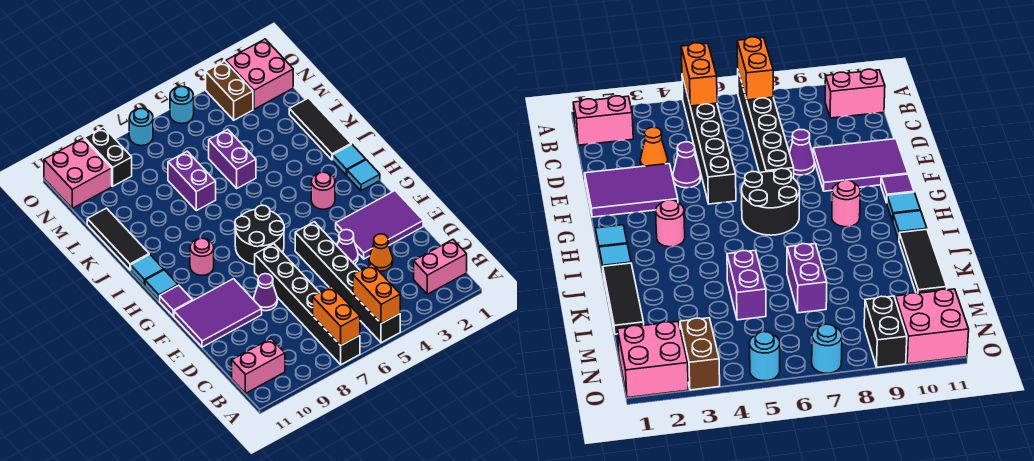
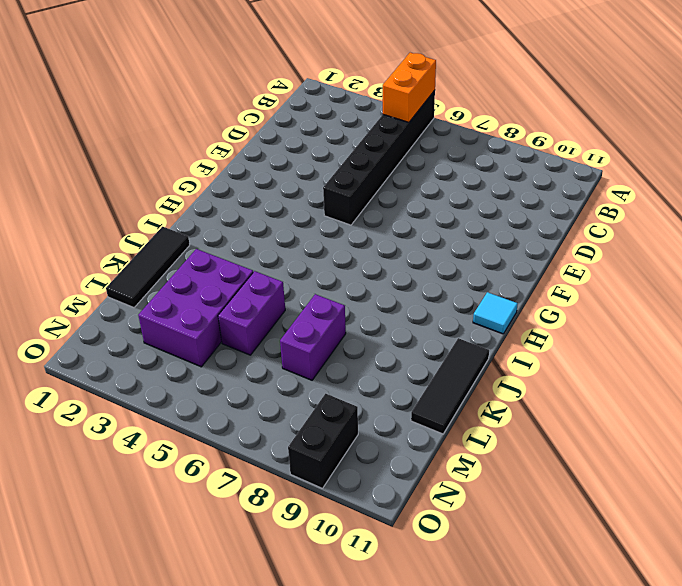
purple 2x3 brick [138,249,253,367] -> none
none -> black 1x6 brick [255,244,360,365]
none -> pink 1x2 brick [414,239,467,294]
none -> pink 1x2 brick [232,339,285,393]

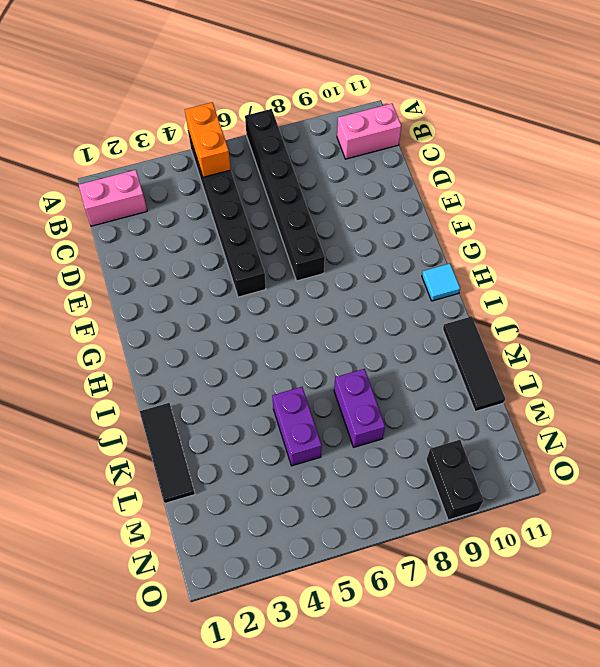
none -> orange 1x1 cone [369,234,393,271]
none -> purple 2x3 tile [336,191,423,259]
none -> purple 1x1 cone [337,230,358,264]

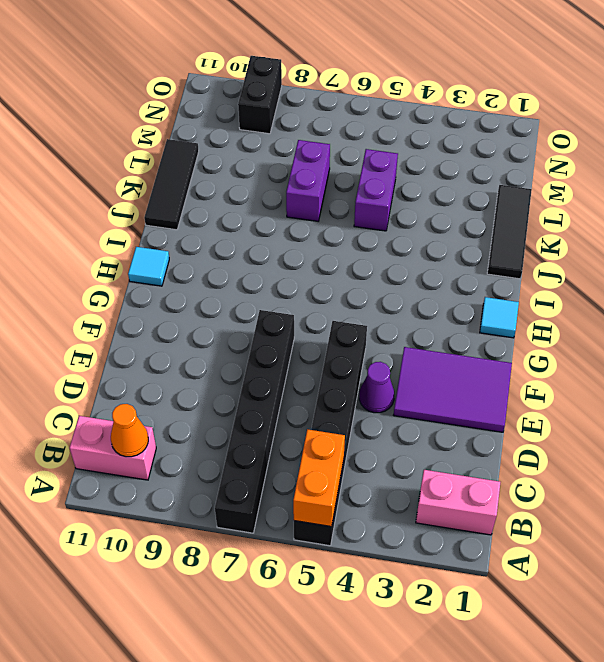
orange 1x1 cone [111,404,148,457] -> orange 1x1 cone moved to [369,234,393,271]
none -> purple 1x1 cone [254,274,277,311]
none -> purple 2x3 tile [174,279,262,347]
none -> black 2x2 round brick [235,205,284,265]

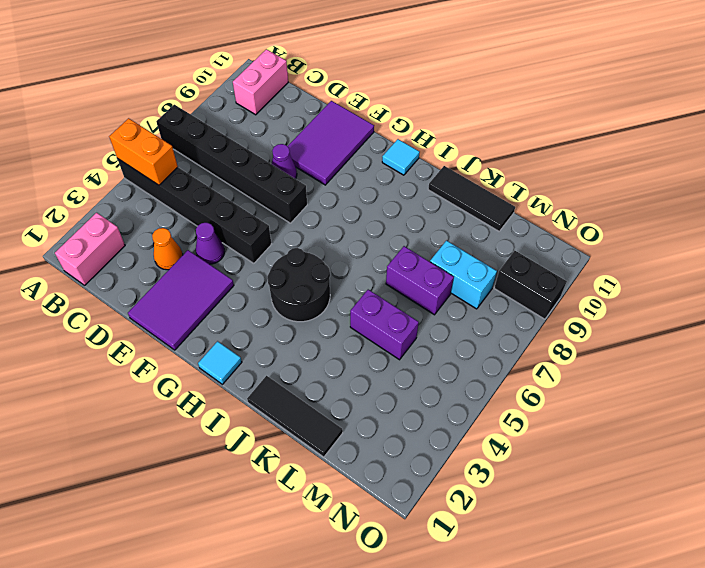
black 2x2 round brick [267,248,330,322] -> black 2x2 round brick moved to [235,205,284,265]
cyan 1x2 brick [430,241,497,309] -> none
none -> purple 1x1 tile [160,285,192,316]
none -> pink 1x1 round brick [311,172,335,209]
none -> pink 1x1 round brick [190,238,214,275]

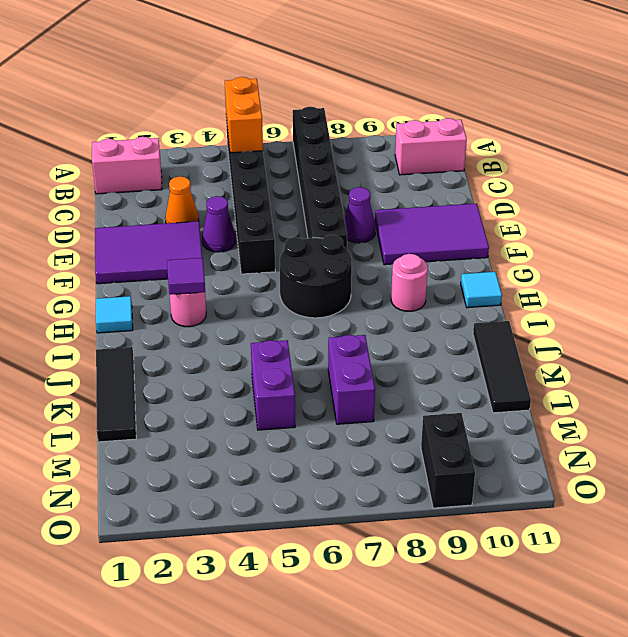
purple 1x1 tile [167,258,205,295] -> purple 1x1 tile moved to [160,285,192,316]
none -> cyan 1x1 tile [333,144,366,175]
none -> cyan 1x1 tile [131,254,164,285]
none -> pink 2x2 brick [226,39,293,109]

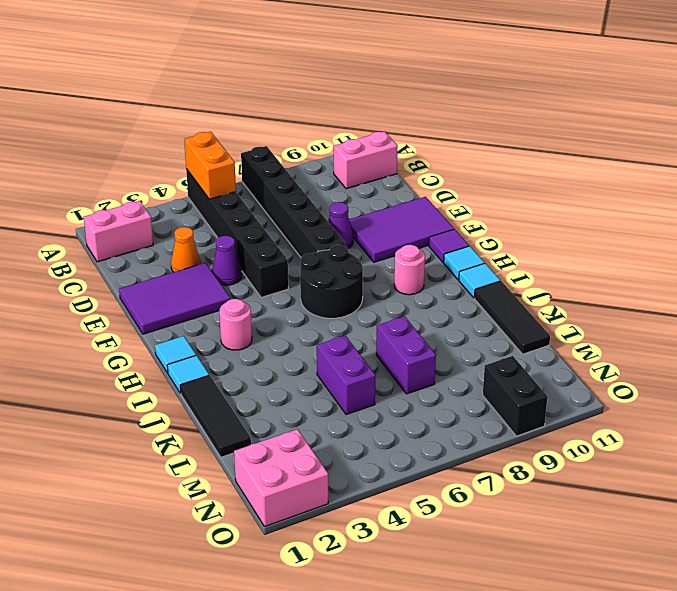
none -> brown 1x2 brick [206,61,253,120]
none -> pink 2x2 brick [44,138,112,208]
none -> cyan 1x1 round brick [170,86,194,124]

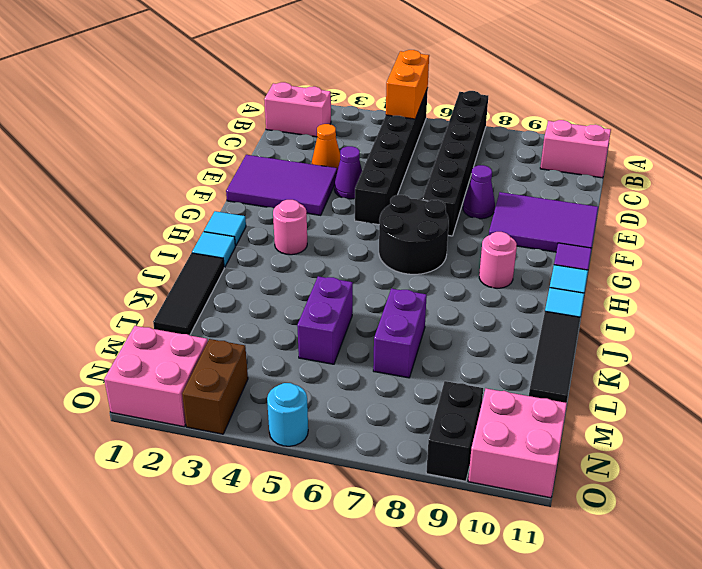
none -> cyan 1x1 round brick [129,108,153,146]
none -> orange 1x2 brick [313,286,360,345]

